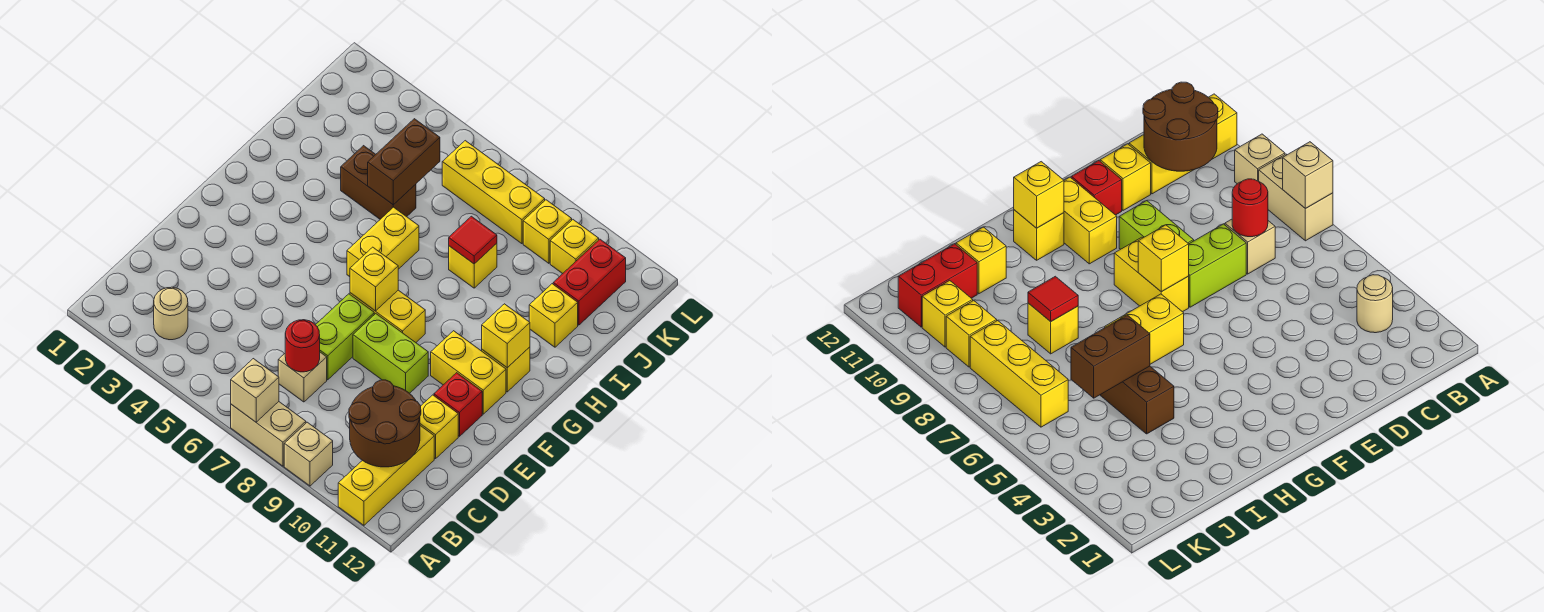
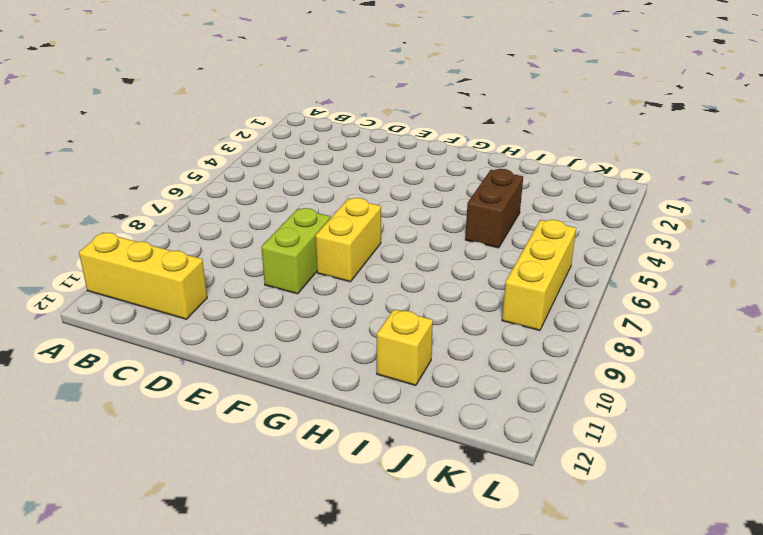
none -> tan 1x2 brick [231,402,306,466]
none -> tan 1x1 brick [284,422,333,486]
none -> tan 1x1 round brick [154,287,188,340]

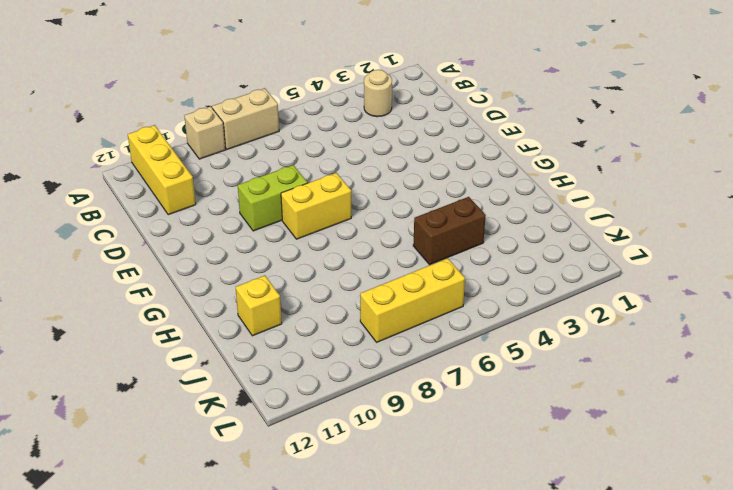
none -> tan 1x1 brick [278,352,327,402]
none -> lime 1x2 brick [316,294,374,380]
none -> yellow 1x1 brick [420,395,458,459]

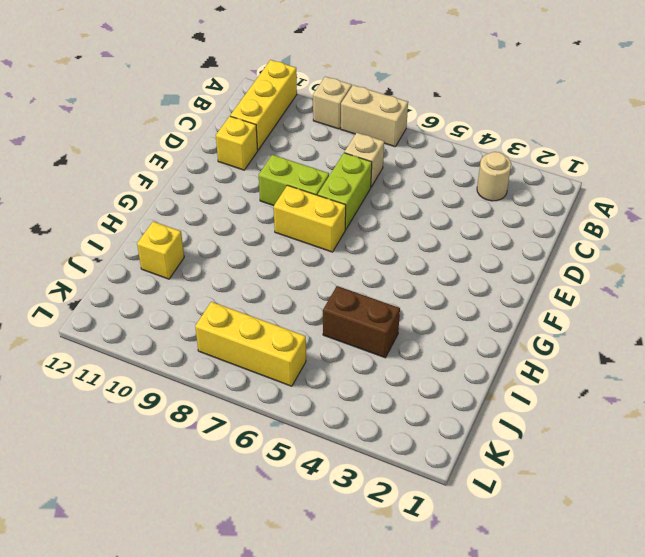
none -> red 1x1 brick [434,373,482,436]
none -> yellow 1x2 brick [431,331,506,414]
none -> yellow 1x2 brick [347,207,419,277]

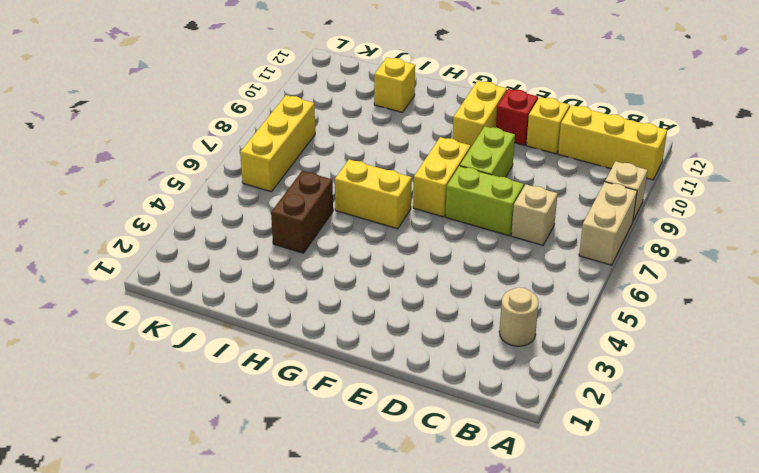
none -> yellow 1x1 brick [482,347,530,392]
none -> yellow 1x1 brick [449,243,497,288]
none -> red 1x2 brick [553,239,626,325]

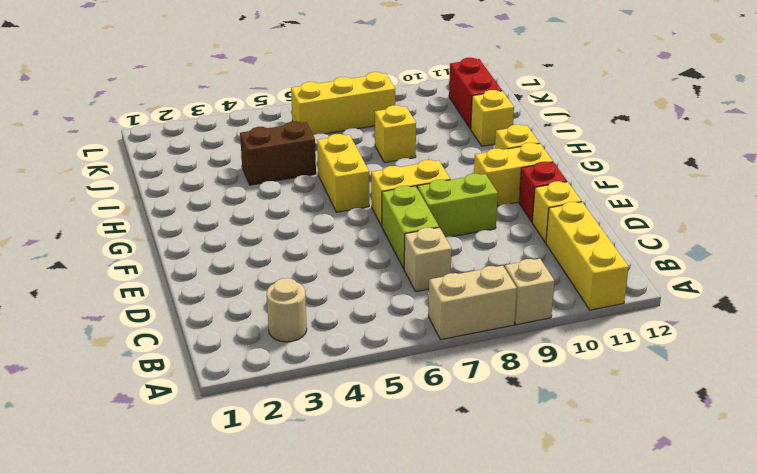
none -> yellow 1x1 brick [523,200,572,263]
none -> yellow 1x1 brick [550,220,599,274]
none -> tan 1x1 brick [231,359,279,422]

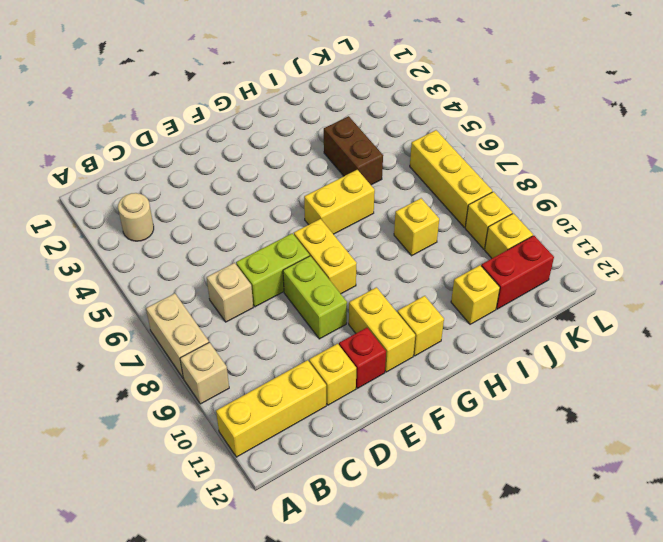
none -> tan 1x1 brick [231,359,279,422]
none -> brown 2x2 round brick [349,380,421,467]
none -> red 1x1 round brick [285,320,320,372]

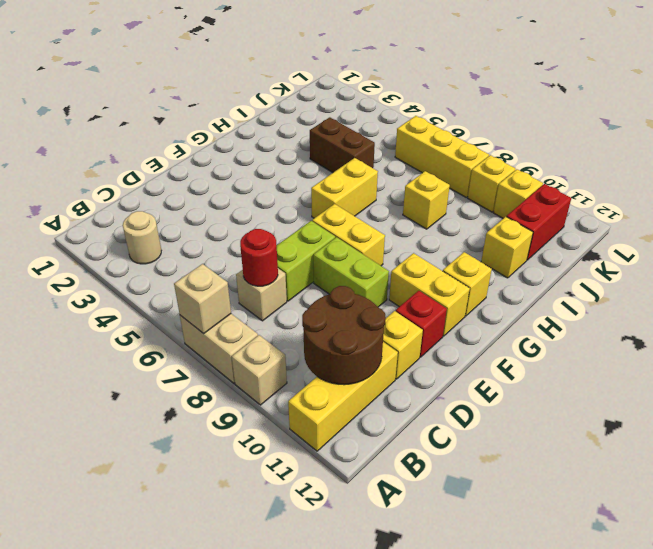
none -> yellow 1x1 brick [350,247,398,311]
none -> yellow 1x1 brick [482,304,530,368]
none -> brown 1x2 brick [368,119,440,205]

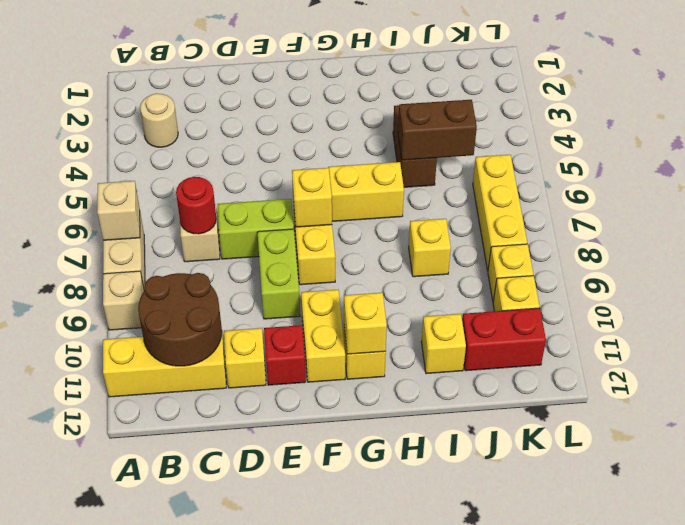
none -> red 1x1 tile [449,216,497,264]

